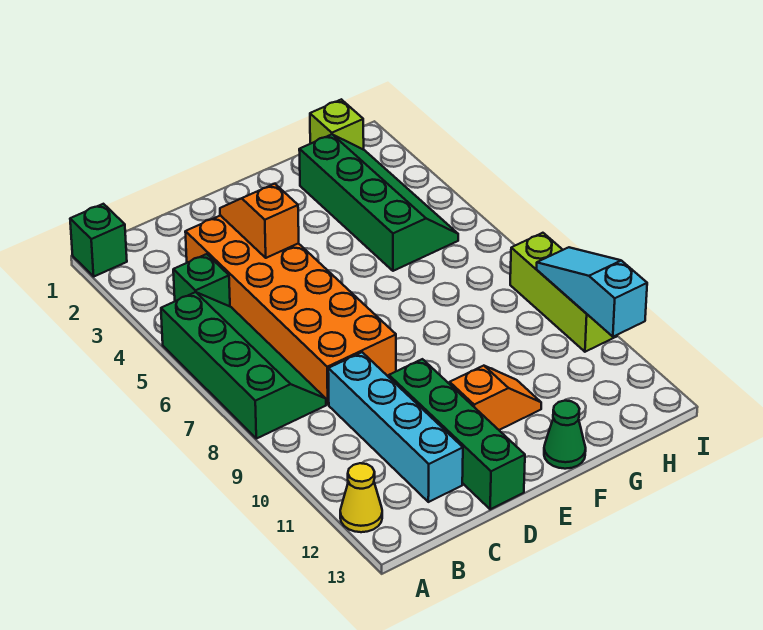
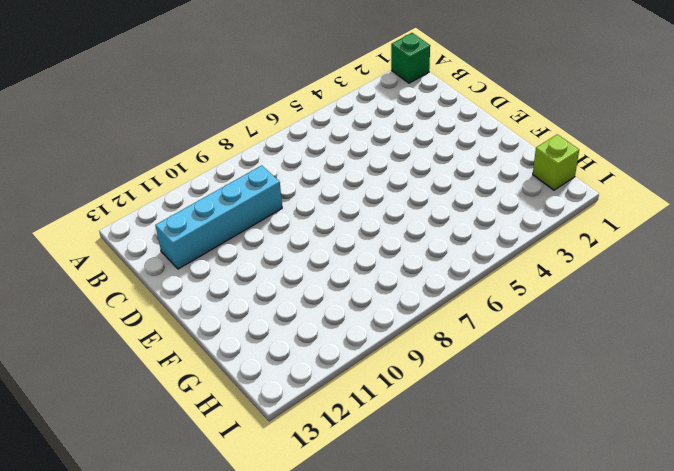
none -> green 2x4 slope [161,292,326,439]
none -> yellow 1x1 cone [340,463,382,532]
none -> green 1x1 brick [173,254,230,306]

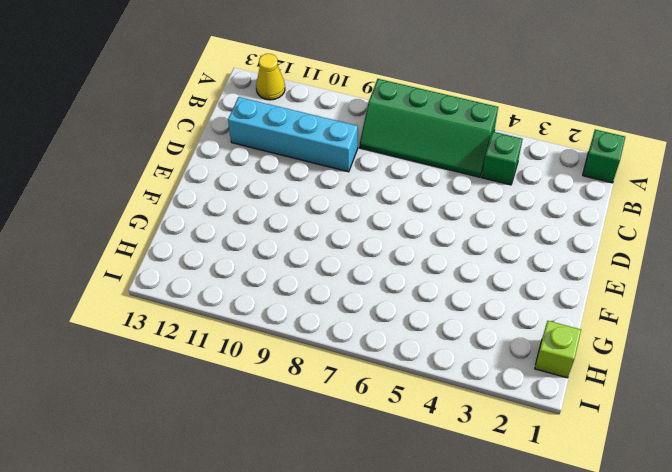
none -> orange 2x6 brick [185,215,396,404]
none -> green 1x4 brick [389,359,525,509]
none -> orange 1x2 slope [450,366,541,430]

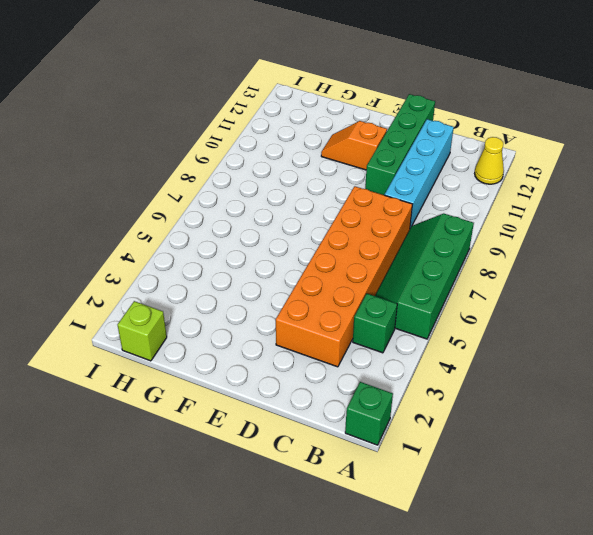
none -> green 1x1 cone [544,401,586,469]
none -> green 2x4 slope [299,134,458,271]
none -> lime 1x3 brick [510,233,617,352]

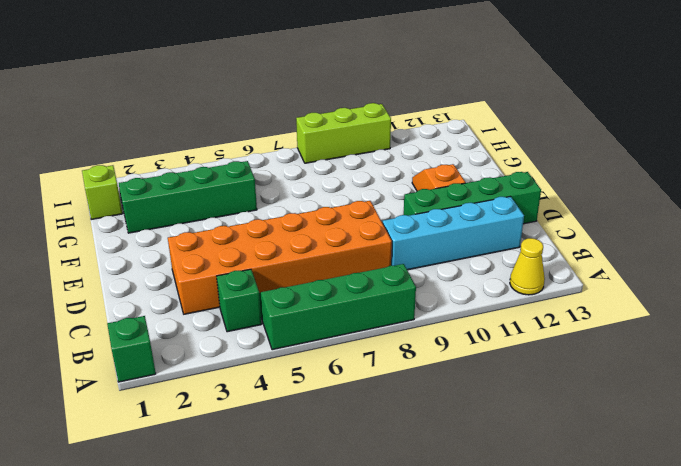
none -> green 1x1 cone [544,401,586,469]
none -> orange 1x2 slope [220,184,299,258]
none -> cyan 1x3 slope [536,247,647,337]

